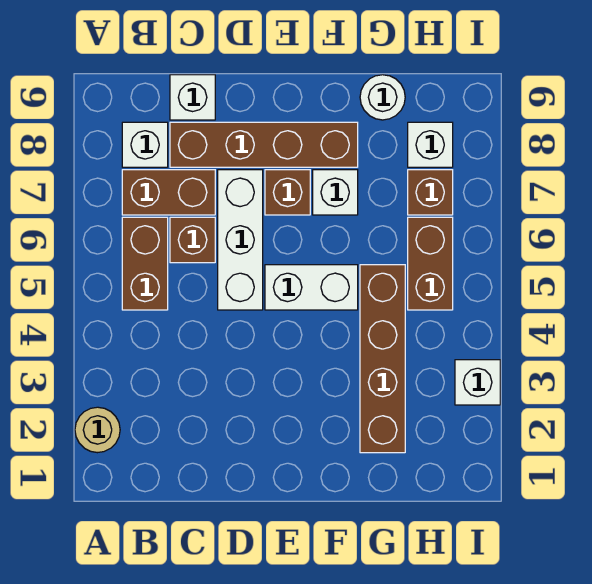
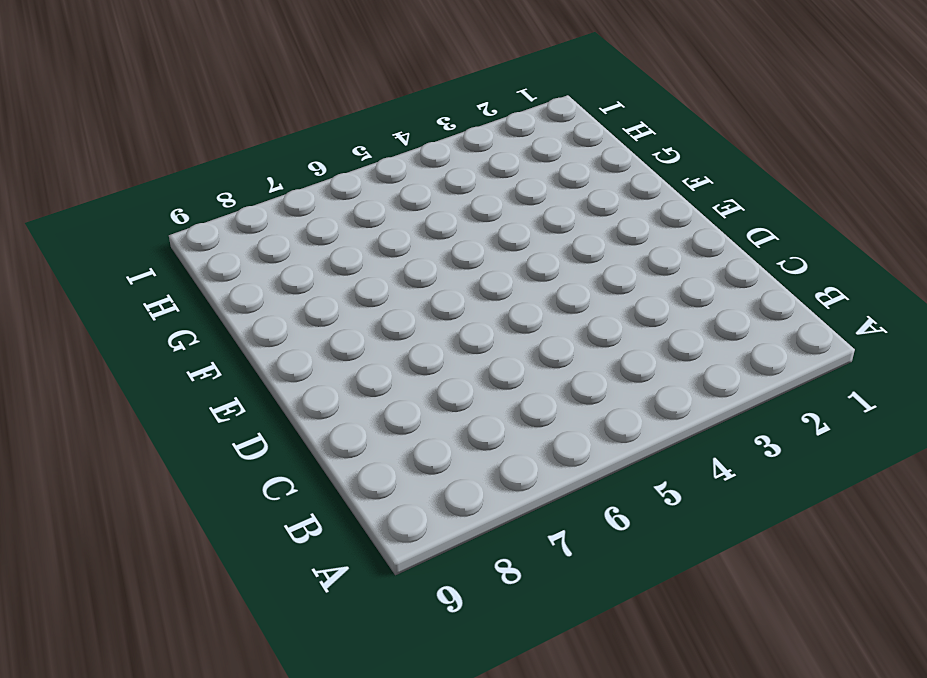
none -> tan 1x1 round brick [75,407,120,453]
none -> brown 1x2 brick [122,217,168,310]
none -> brown 1x2 brick [122,170,215,215]

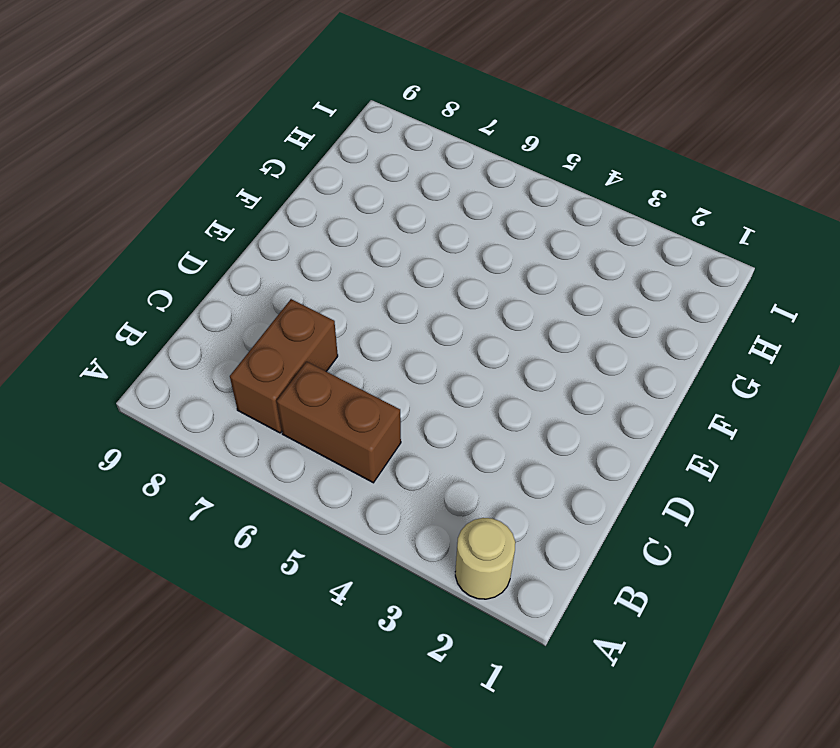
none -> white 1x1 brick [122,122,168,167]
none -> brown 1x1 brick [170,217,215,263]
none -> brown 1x4 brick [170,122,358,167]

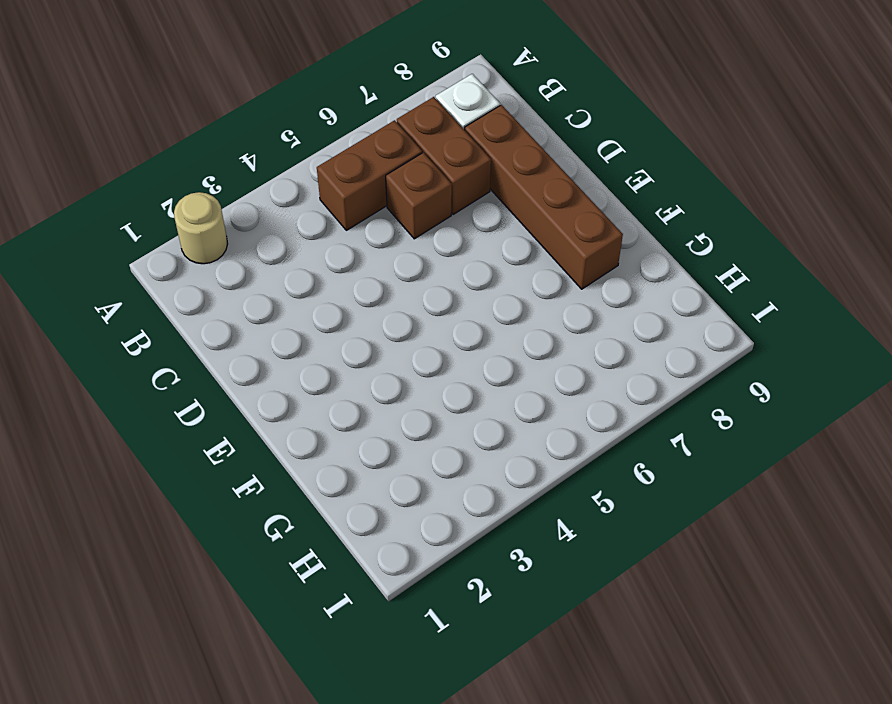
none -> white 1x1 brick [170,75,215,120]
none -> white 1x3 brick [218,170,263,310]
none -> white 1x2 brick [265,265,358,310]

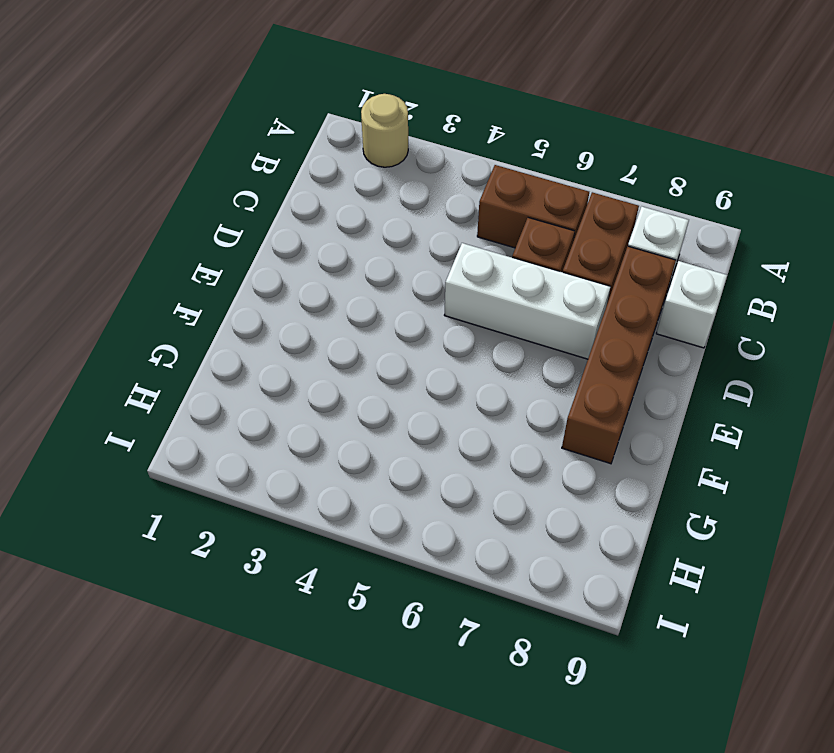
none -> white 1x2 brick [265,265,358,310]
none -> brown 1x1 brick [265,170,310,215]
none -> white 1x1 brick [313,170,358,215]

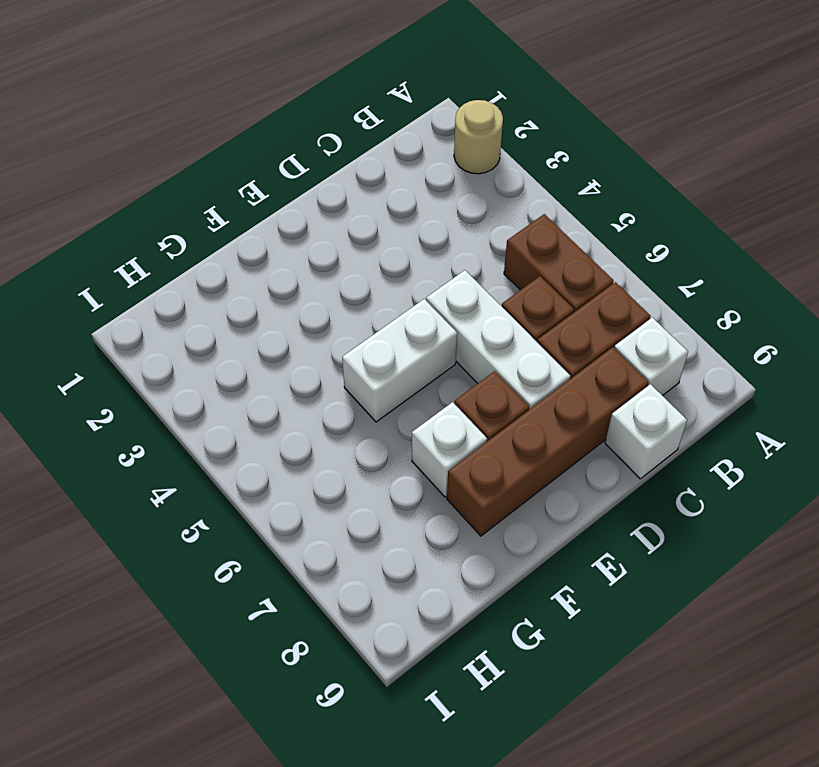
none -> brown 1x4 brick [360,265,405,453]
none -> white 1x1 round brick [360,75,405,120]
none -> brown 1x2 brick [408,217,453,310]

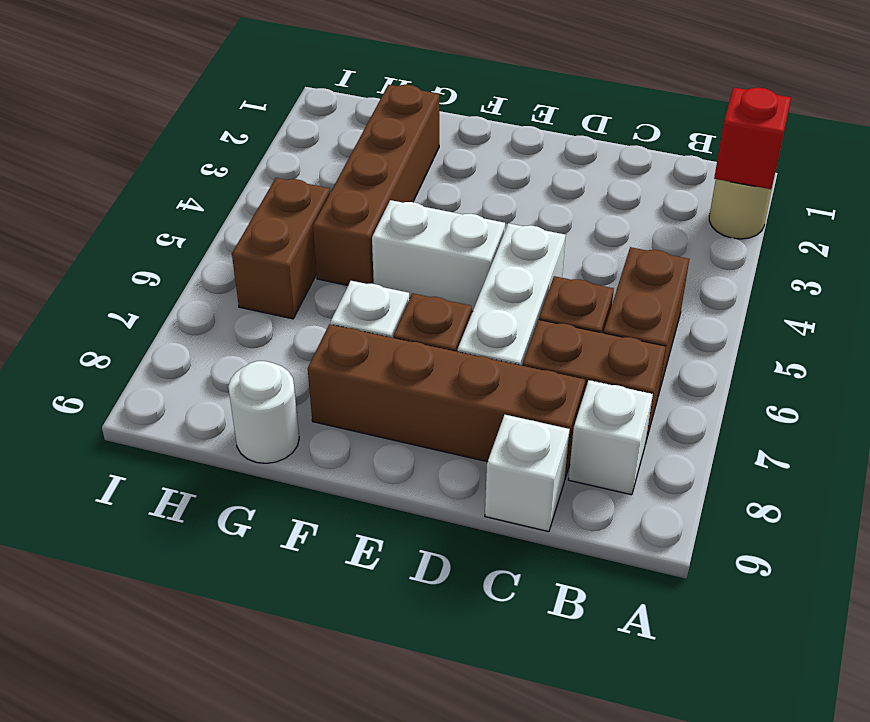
red 1x1 brick [714,88,791,189] -> none
none -> brown 1x1 brick [408,170,453,215]
none -> white 1x1 brick [408,122,453,167]
none -> white 1x1 brick [455,360,500,405]

